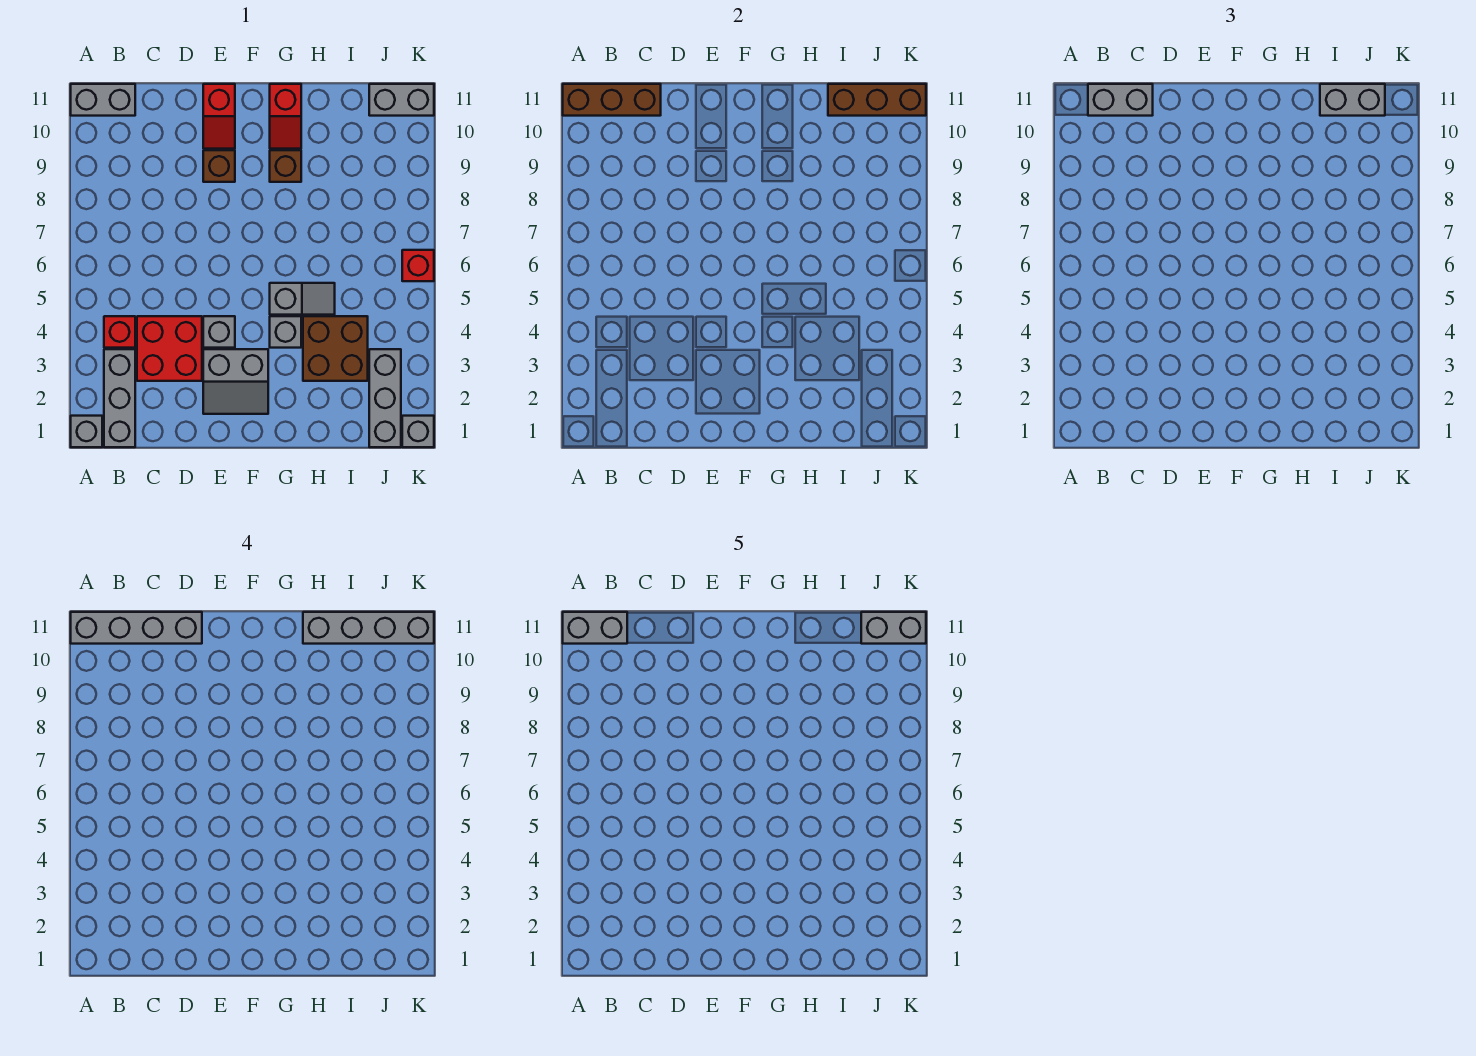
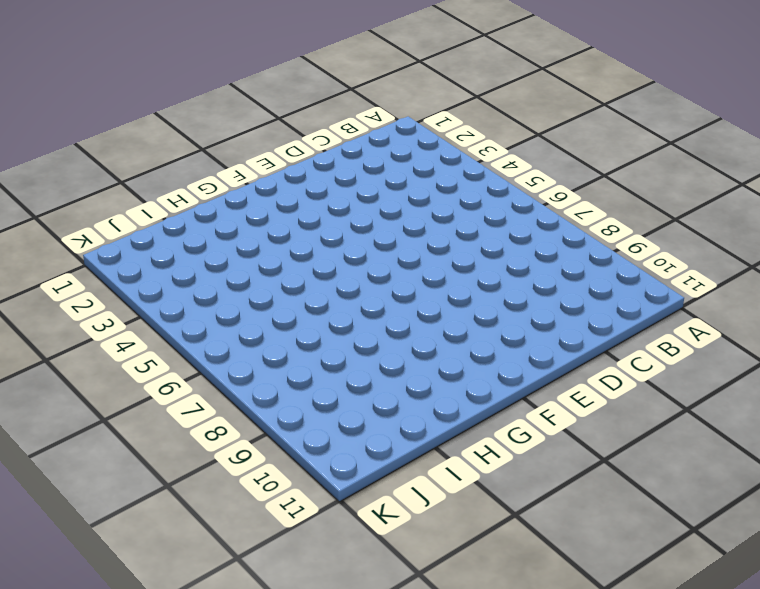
none -> grey 1x1 brick [71,416,102,447]
none -> grey 1x2 brick [71,84,135,116]
none -> grey 1x3 brick [104,349,135,447]

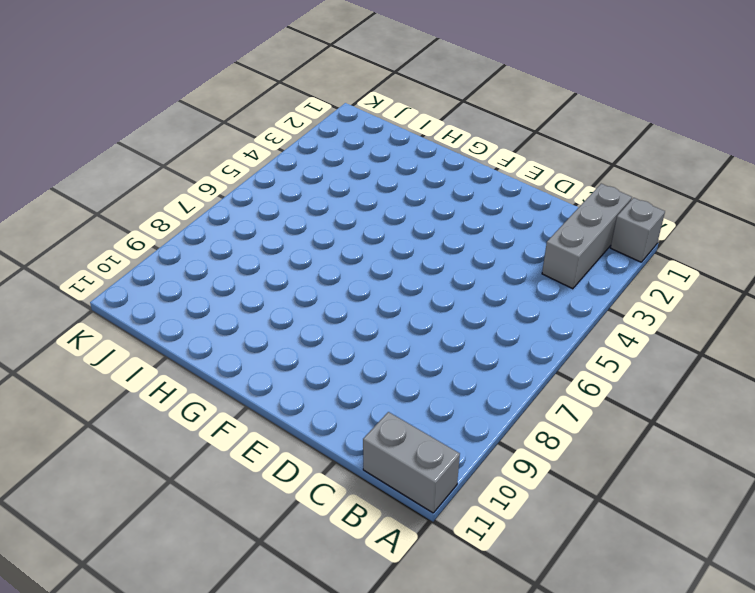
none -> red 1x1 brick [104,316,135,348]
none -> red 2x2 brick [137,316,202,381]
none -> grey 2x2 slope [203,349,268,414]

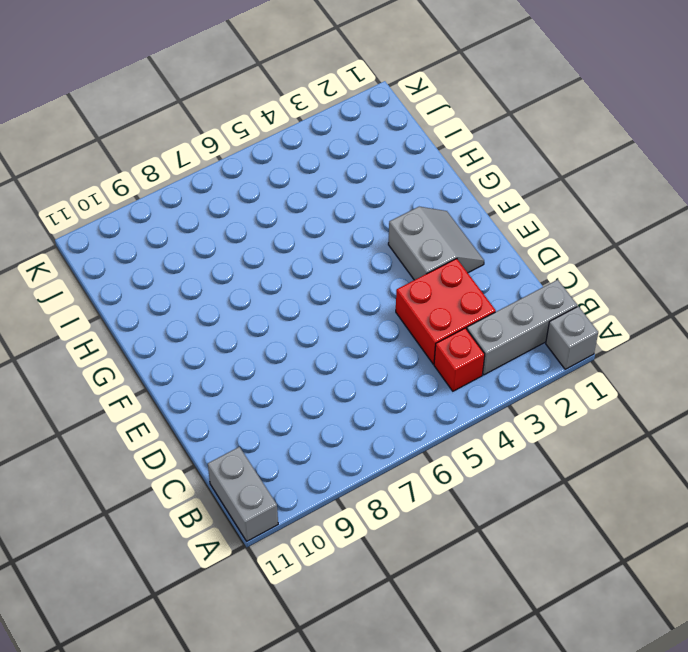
none -> grey 1x1 brick [203,316,235,348]
none -> brown 1x1 brick [203,150,235,182]
none -> red 1x2 slope [203,84,235,149]

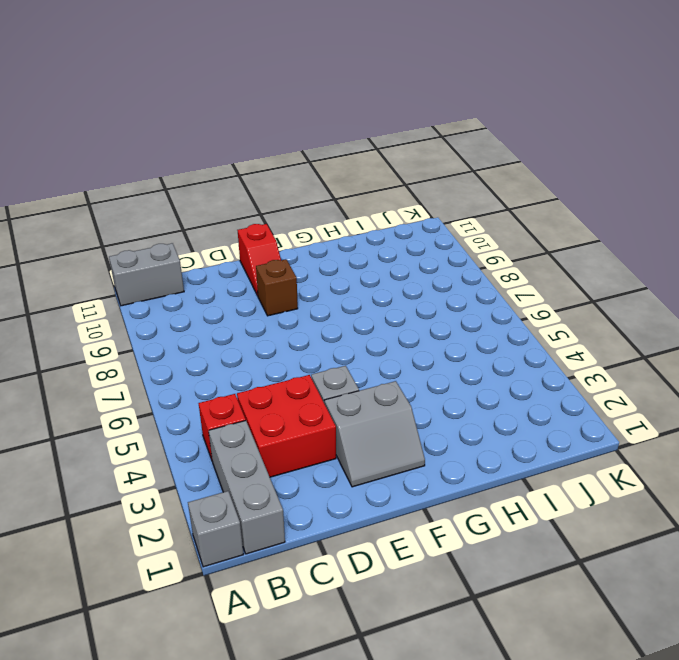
none -> grey 1x1 brick [270,316,301,348]
none -> grey 1x2 slope [270,283,335,315]
none -> brown 1x1 brick [270,150,301,182]

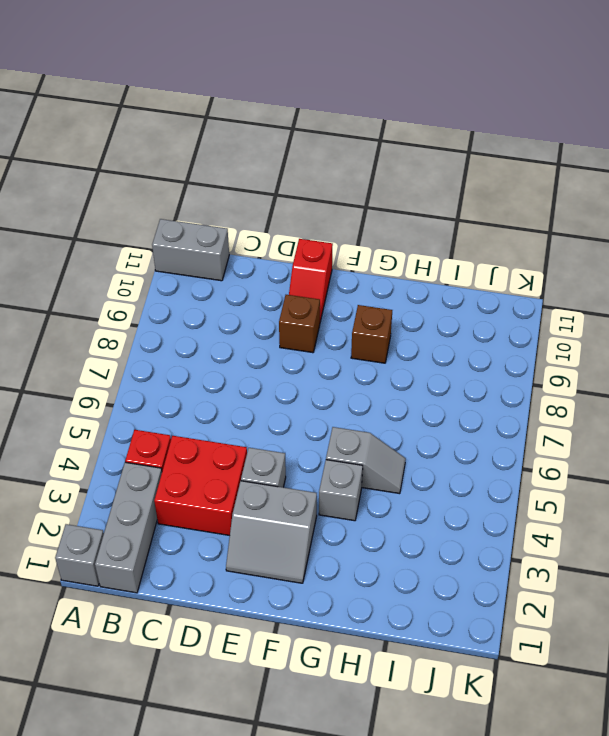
none -> red 1x2 slope [270,84,301,149]
none -> brown 2x2 brick [303,316,368,381]
none -> grey 1x3 brick [369,349,401,447]

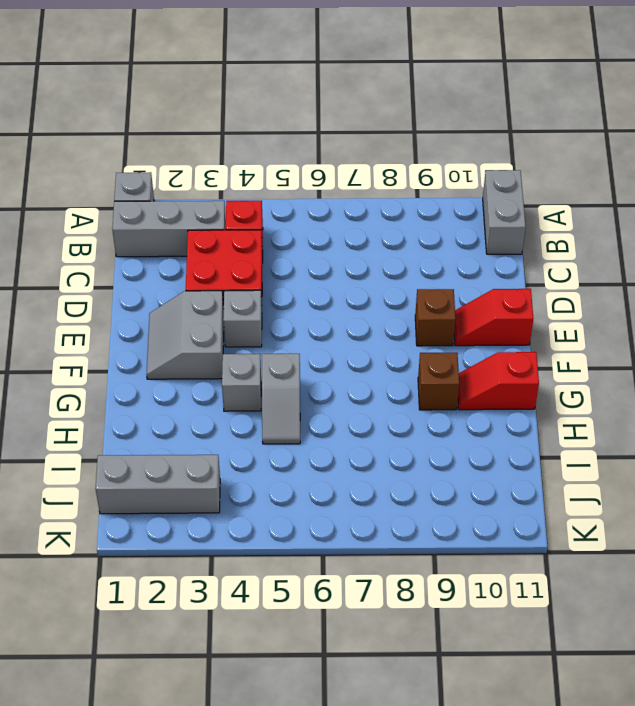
none -> brown 2x2 brick [303,316,368,381]
none -> grey 1x2 brick [369,84,434,116]
none -> grey 1x1 brick [402,416,434,447]

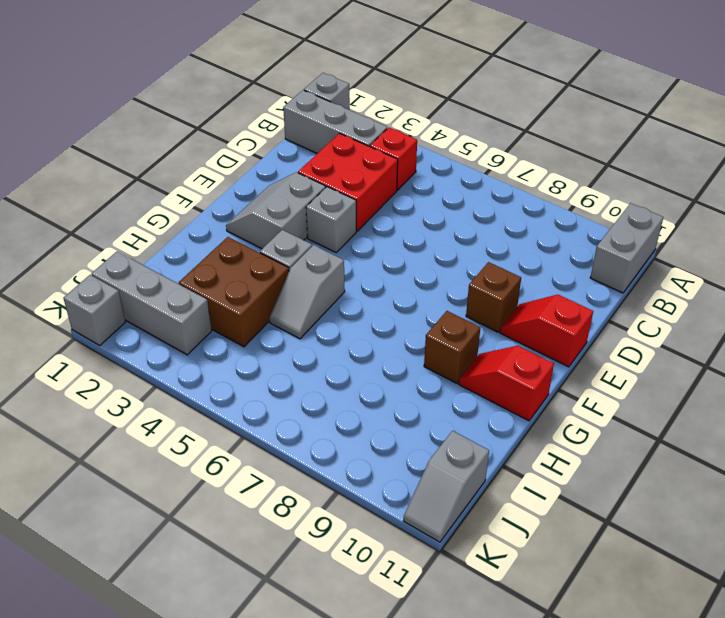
grey 1x2 slope [404,431,489,542] -> grey 1x2 brick [369,84,434,116]
none -> red 1x1 brick [402,250,434,281]
none -> brown 1x3 brick [563,84,661,116]
none -> brown 1x3 brick [828,84,926,116]

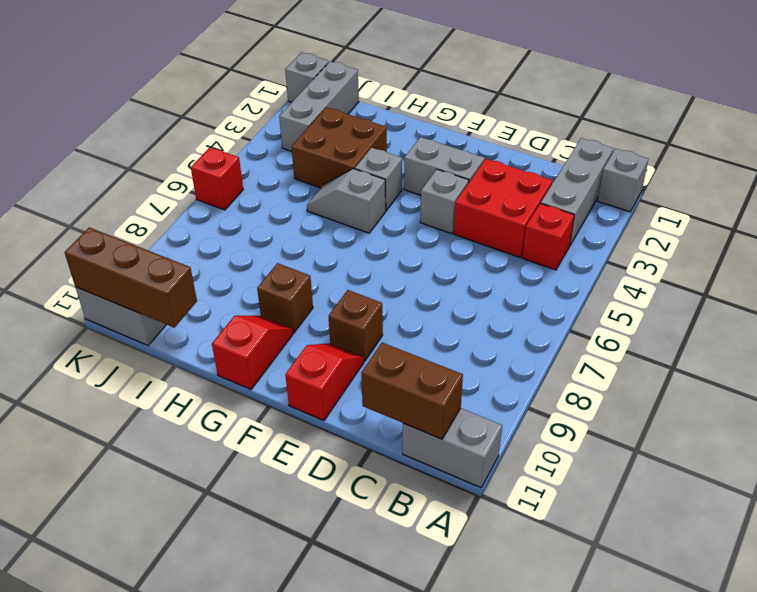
brown 1x2 brick [361,343,463,439] -> brown 1x3 brick [563,84,661,116]
none -> grey 1x2 brick [1088,84,1153,116]
none -> grey 1x2 brick [1320,84,1385,116]
none -> grey 1x4 brick [71,612,202,644]

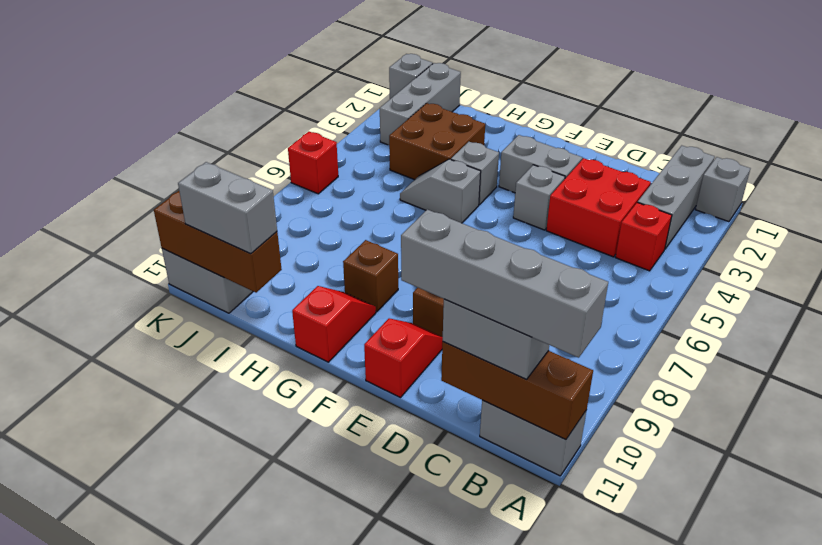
none -> grey 1x4 brick [303,612,434,644]
none -> grey 1x2 brick [563,612,627,644]
none -> grey 1x2 brick [861,612,926,644]

